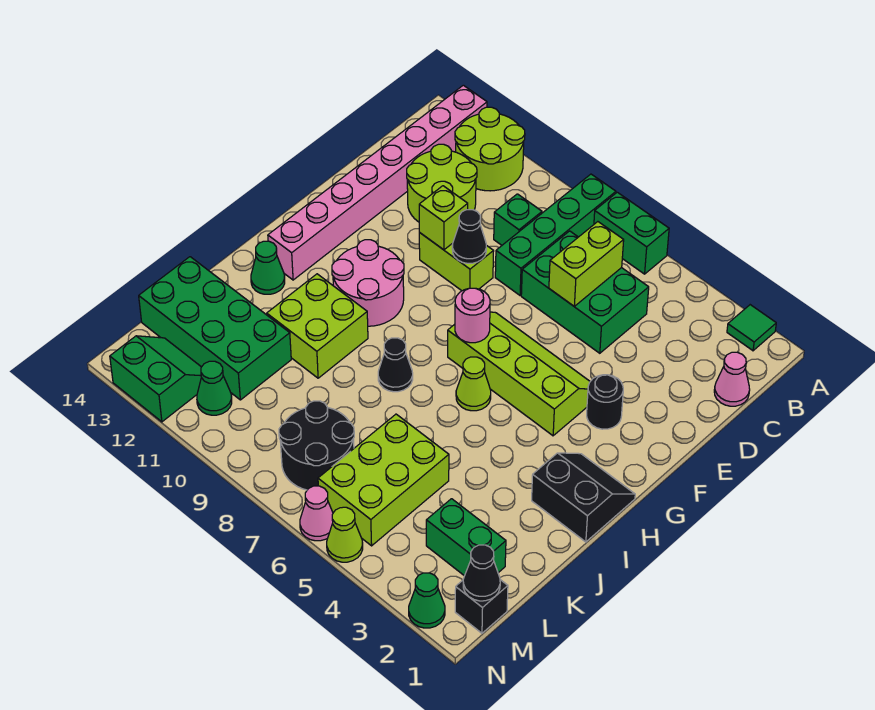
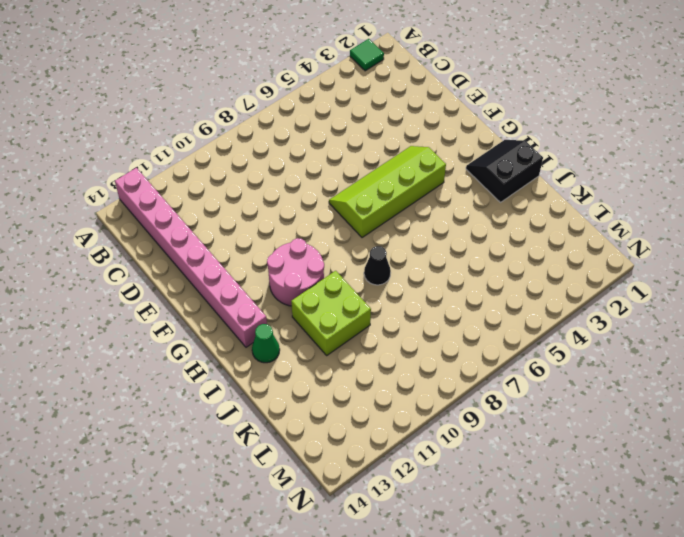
none -> green 1x2 brick [594,192,669,274]
none -> green 1x4 brick [495,174,616,295]
none -> lime 2x2 round brick [455,107,525,191]
none -> pink 1x1 cone [714,352,750,406]

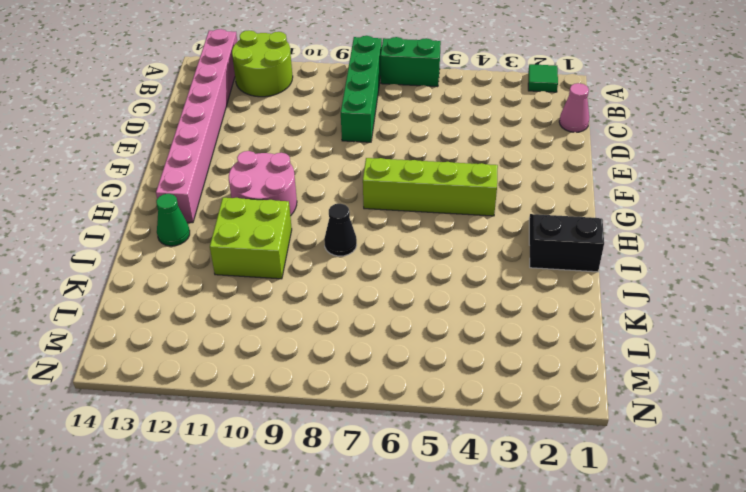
none -> green 2x3 brick [521,231,649,353]
none -> green 1x1 brick [494,194,542,245]
none -> lime 2x2 round brick [407,144,477,222]
none -> lime 1x2 brick [419,232,494,291]

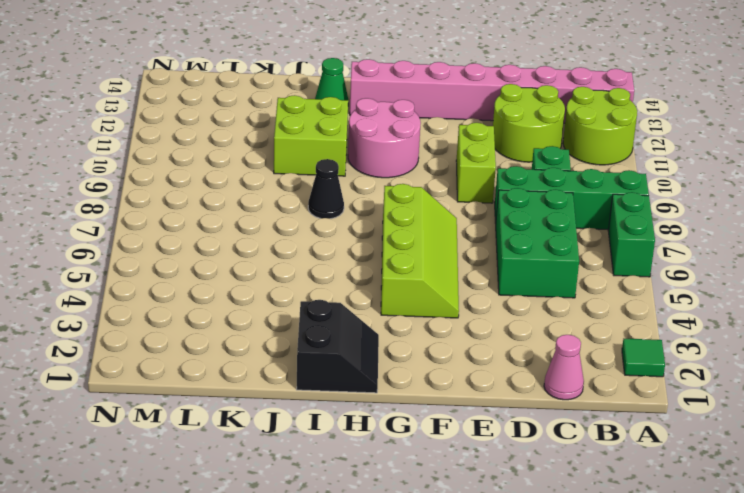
none -> black 1x1 round brick [587,375,623,429]
none -> lime 1x1 cone [456,357,491,411]
none -> lime 2x3 brick [318,414,449,546]
none -> green 2x4 brick [139,257,291,400]

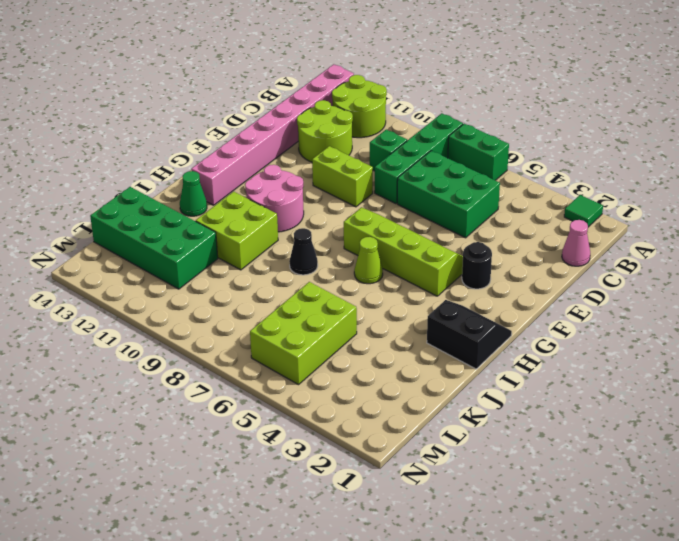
none -> green 1x2 brick [426,499,506,576]
none -> black 2x2 round brick [279,401,354,490]
none -> black 1x1 brick [455,580,508,633]
none -> green 1x1 cone [197,361,232,415]

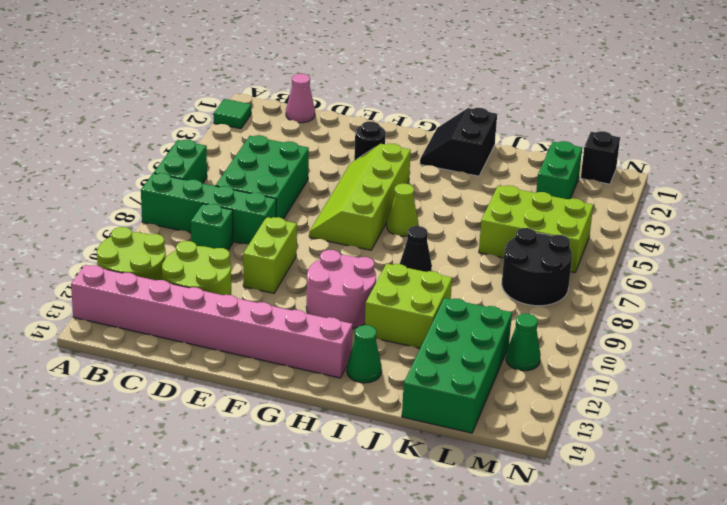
none -> green 2x2 slope [110,336,201,422]
none -> green 1x1 cone [409,573,445,628]
none -> lime 1x1 cone [327,507,363,562]
none -> pink 1x1 cone [300,486,333,541]

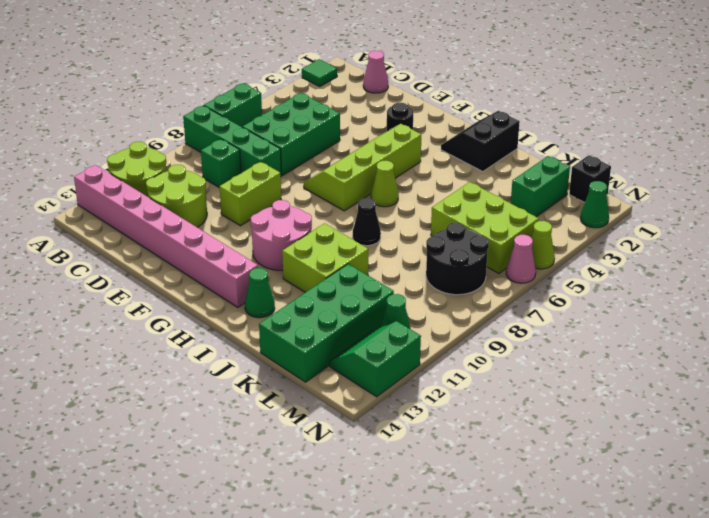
none -> lime 1x2 brick [549,222,624,306]
none -> black 1x1 cone [452,210,486,263]
none -> lime 1x1 brick [419,186,468,250]
none -> pink 1x1 round brick [455,288,490,343]

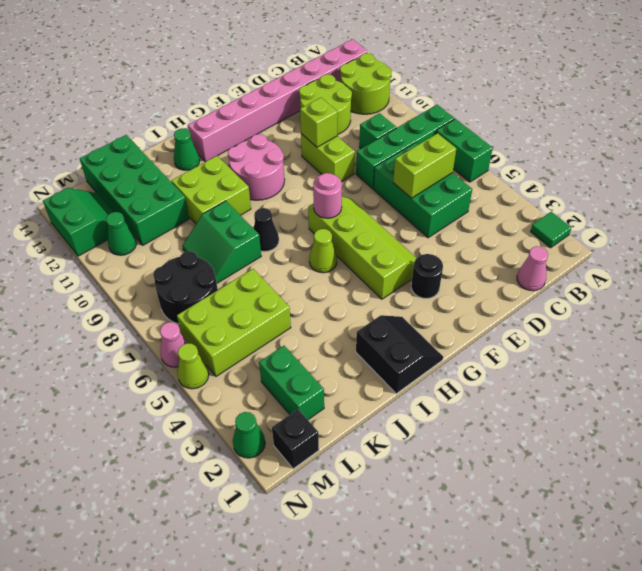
green 2x2 slope [182,201,261,283] -> none
none -> black 1x1 cone [452,210,486,263]
none -> black 1x1 cone [463,545,500,601]

